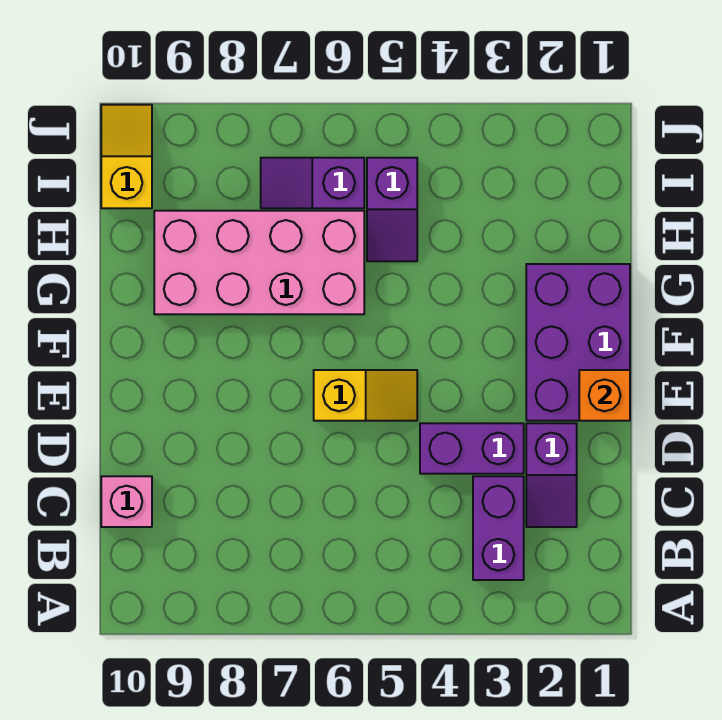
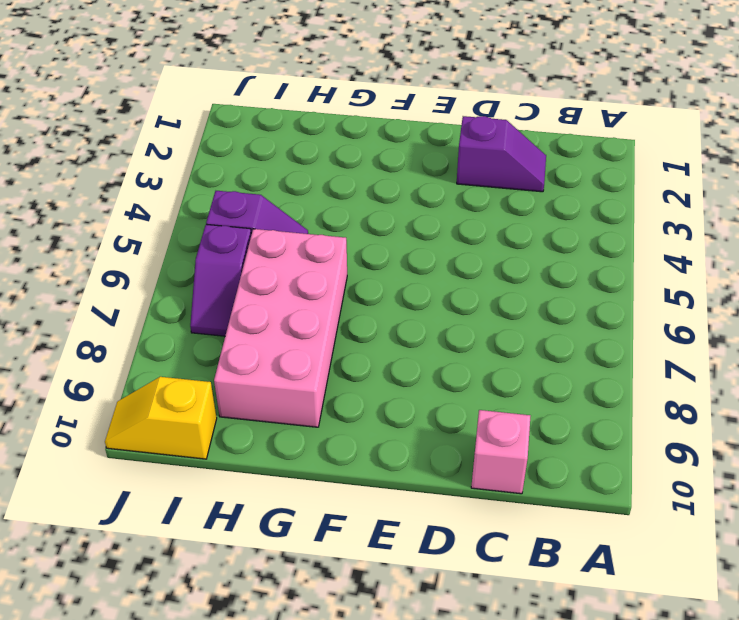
none -> purple 1x2 brick [473,476,524,580]
none -> purple 1x2 brick [420,423,524,474]

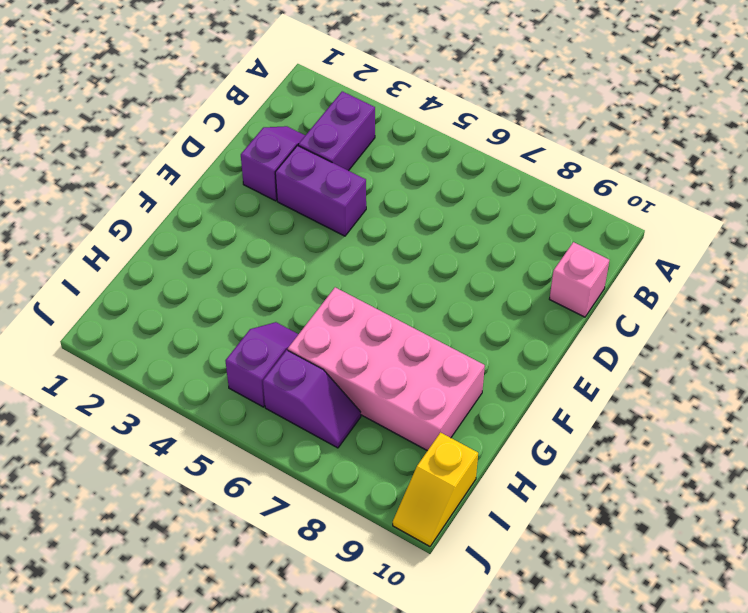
none -> purple 2x3 brick [526,264,630,421]
none -> yellow 1x2 slope [314,370,417,421]

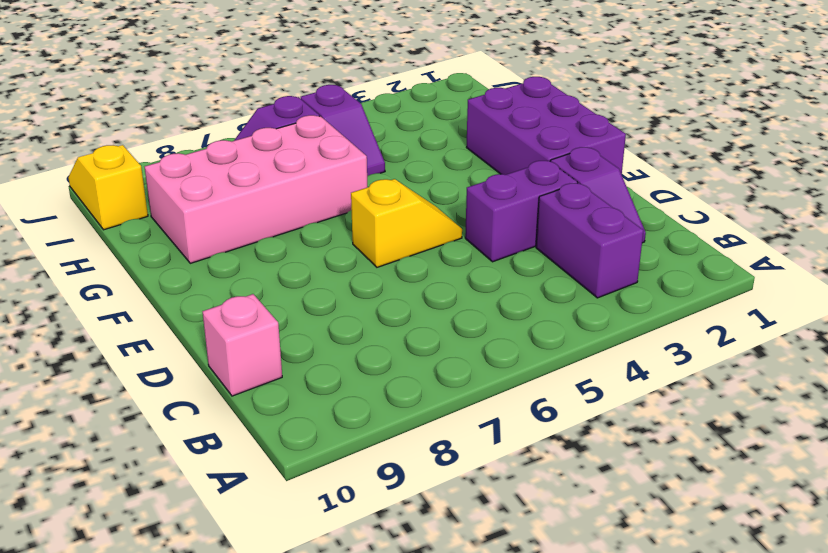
none -> orange 1x1 brick [579,370,630,421]

